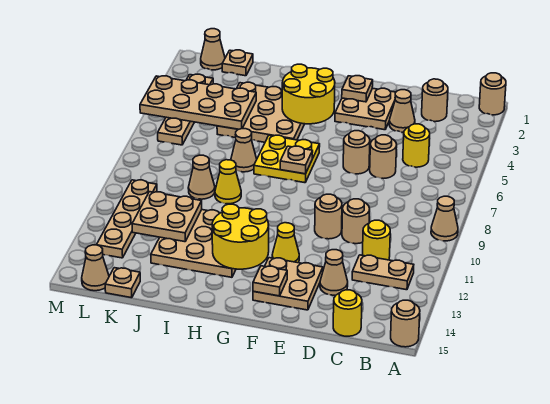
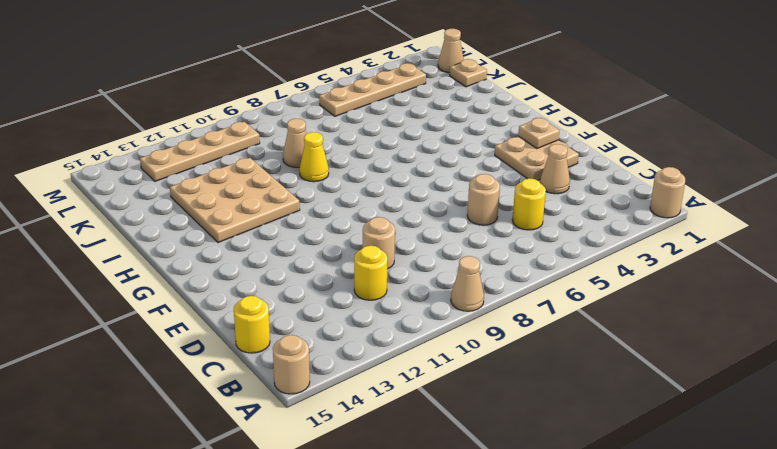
none -> tan 1x2 plate [352,255,414,290]
none -> tan 1x1 round brick [422,79,448,122]
none -> tan 1x1 cone [320,250,348,295]
none -> tan 1x1 round brick [343,131,370,174]

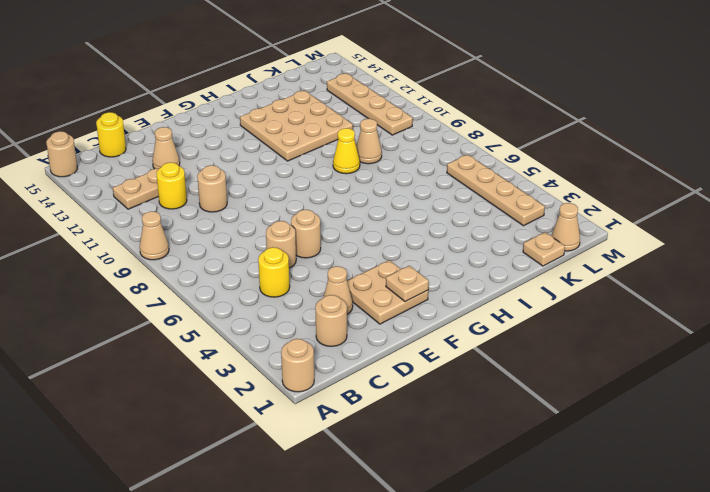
none -> tan 1x1 round brick [315,194,342,239]
none -> tan 2x2 plate [253,258,323,310]
none -> yellow 1x1 cone [272,223,299,263]
none -> yellow 2x2 plate [254,135,320,183]

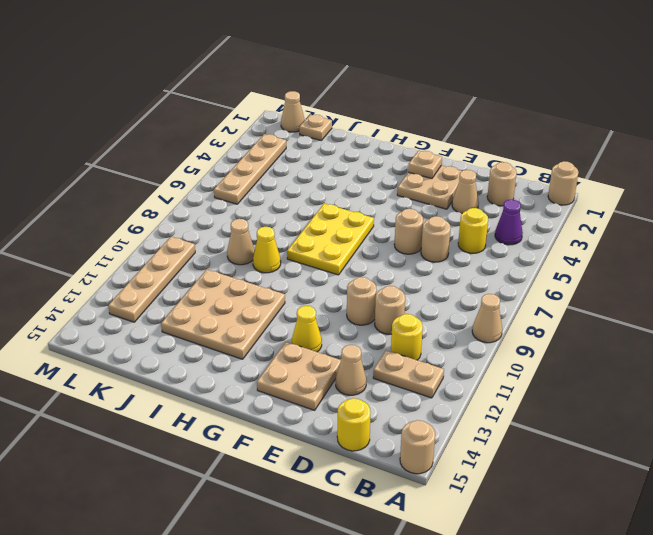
purple 1x1 cone [495,200,523,245] -> none
yellow 2x3 plate [287,204,374,275] -> yellow 2x2 plate [254,135,320,183]
none -> tan 3x3 plate [217,82,304,142]
none -> tan 1x1 cone [231,129,257,172]
none -> tan 1x1 plate [105,268,140,298]
none -> tan 1x1 cone [82,245,109,291]

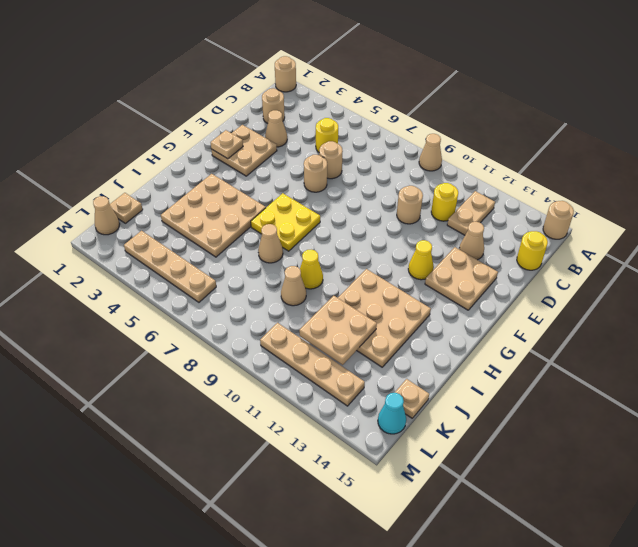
cyan 1x1 cone [378,393,406,434] -> tan 1x1 cone [82,245,109,291]
none -> tan 1x1 round brick [315,194,342,239]
none -> tan 1x1 plate [253,266,287,296]
none -> yellow 2x2 round brick [282,64,335,124]
none -> tan 1x1 plate [280,146,313,174]

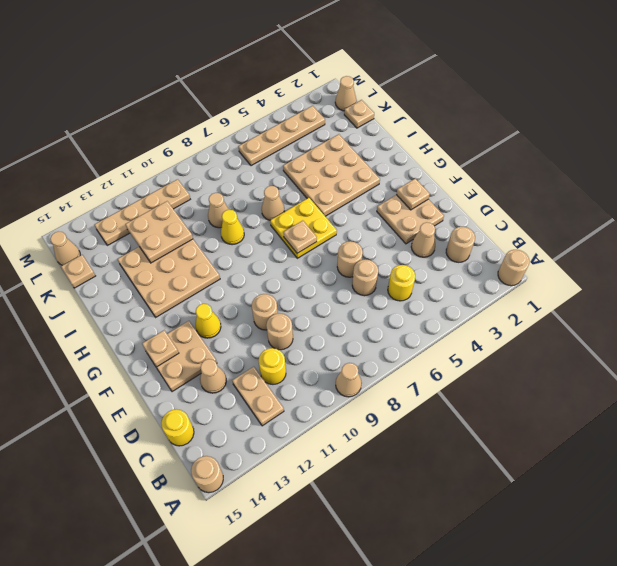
none -> yellow 2x2 round brick [282,64,335,124]
none -> yellow 2x2 round brick [212,204,269,269]
none -> tan 2x4 plate [140,76,256,129]

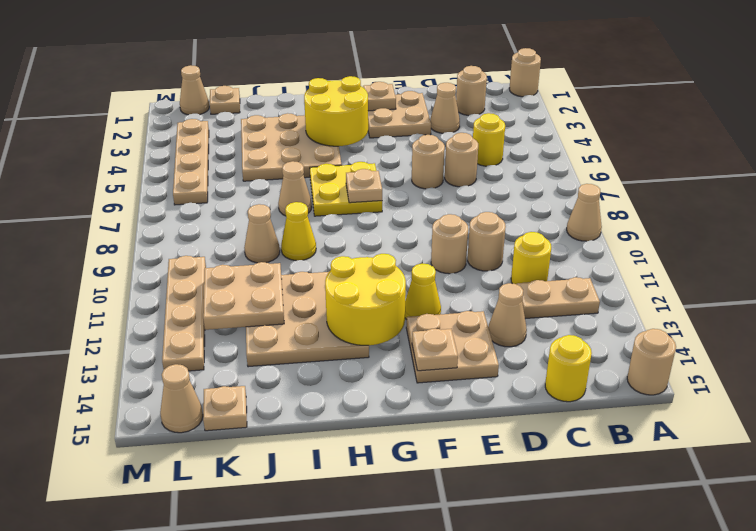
none -> tan 2x4 plate [140,76,256,129]

